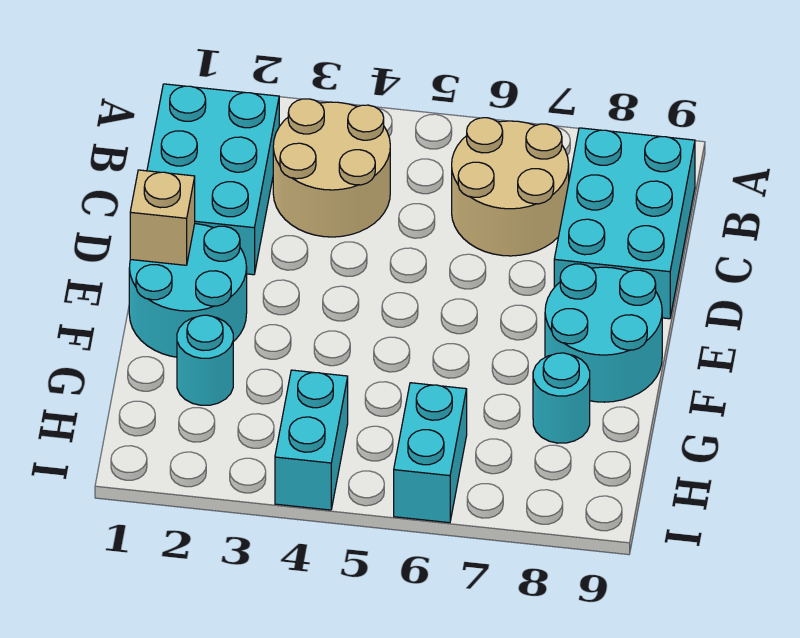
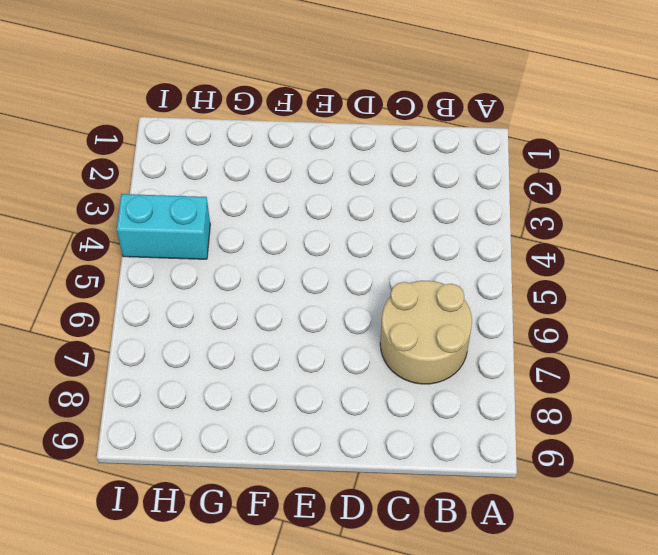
none -> cyan 2x3 brick [147,84,279,275]
none -> tan 2x2 round brick [273,99,390,237]

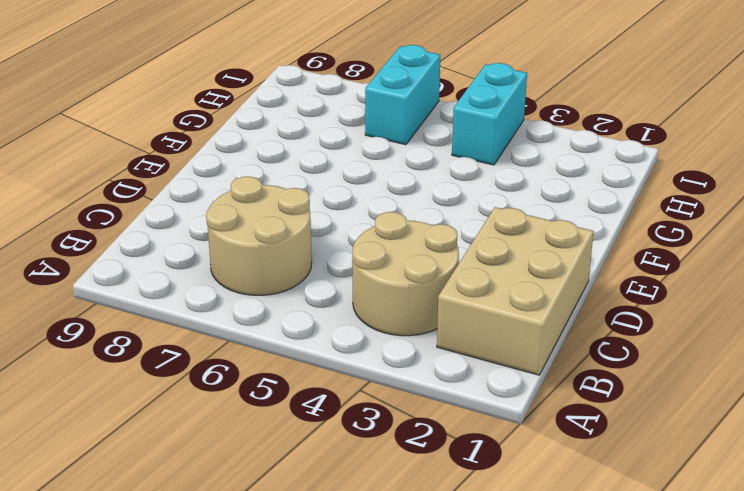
tan 2x3 brick [437,207,594,375] -> cyan 2x3 brick [147,84,279,275]
none -> cyan 2x3 brick [554,128,695,319]
none -> cyan 2x2 round brick [129,224,247,357]

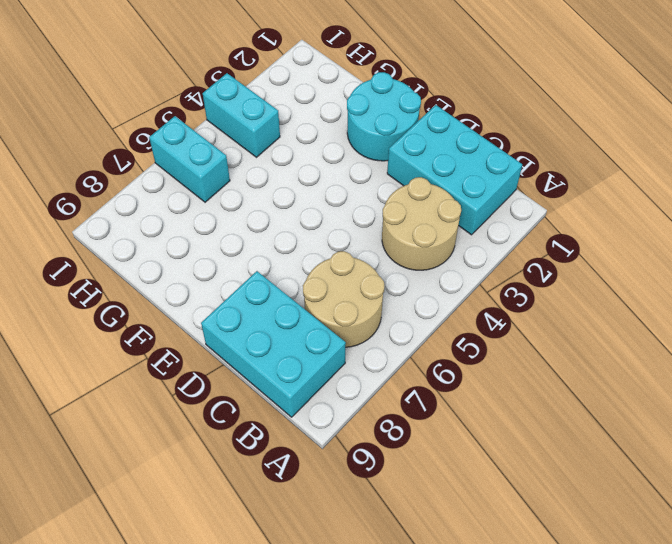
none -> cyan 2x2 round brick [545,264,662,402]
none -> cyan 1x1 round brick [177,315,233,405]

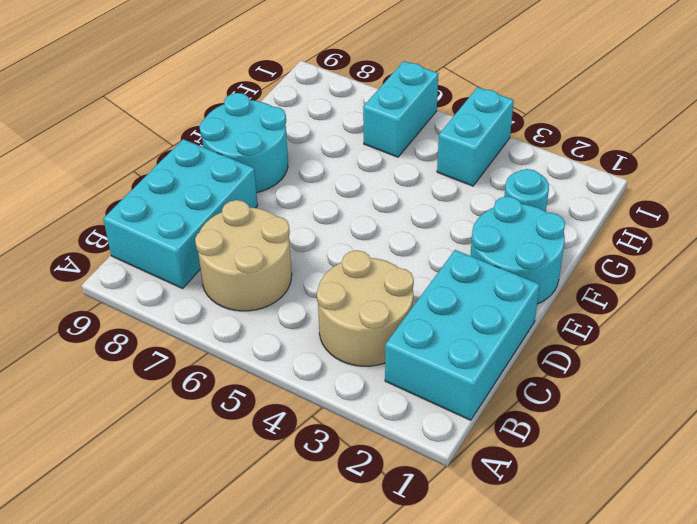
none -> cyan 1x1 round brick [533,353,590,443]
none -> tan 1x1 brick [130,170,195,265]

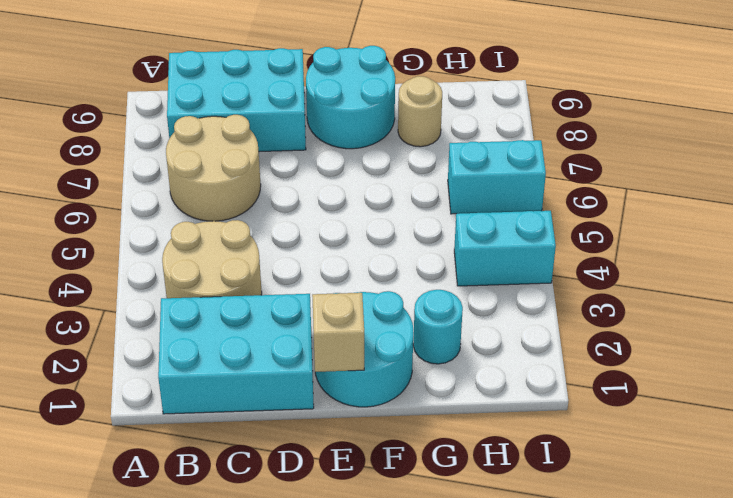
tan 1x1 round brick [398,76,442,147] -> cyan 1x1 round brick [533,353,590,443]

